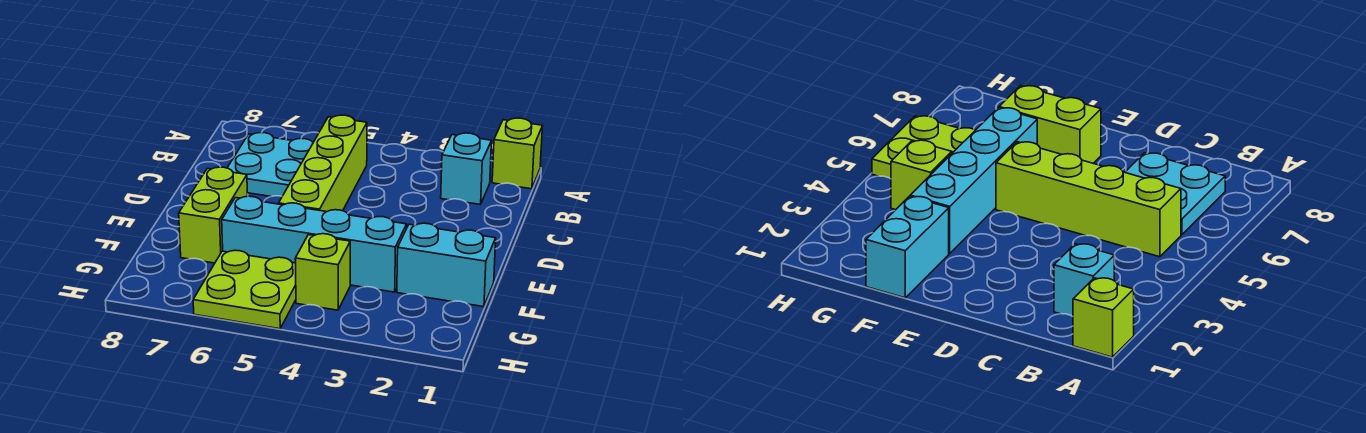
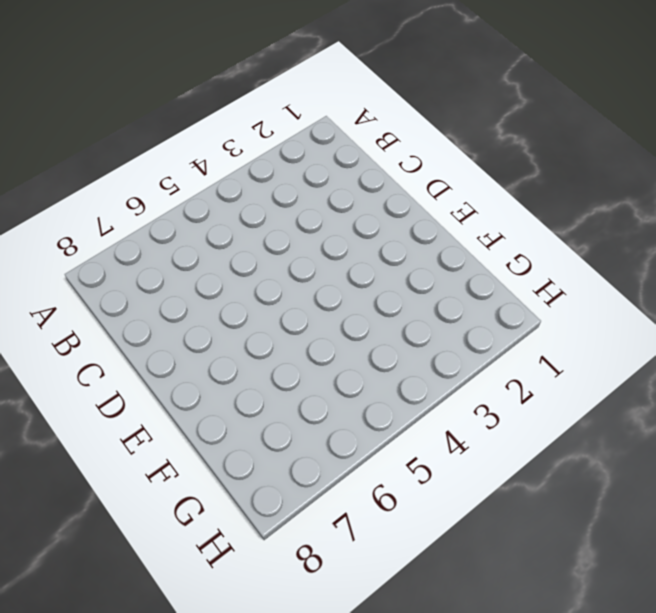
none -> lime 1x1 brick [492,118,543,189]
none -> cyan 1x1 brick [441,133,492,204]

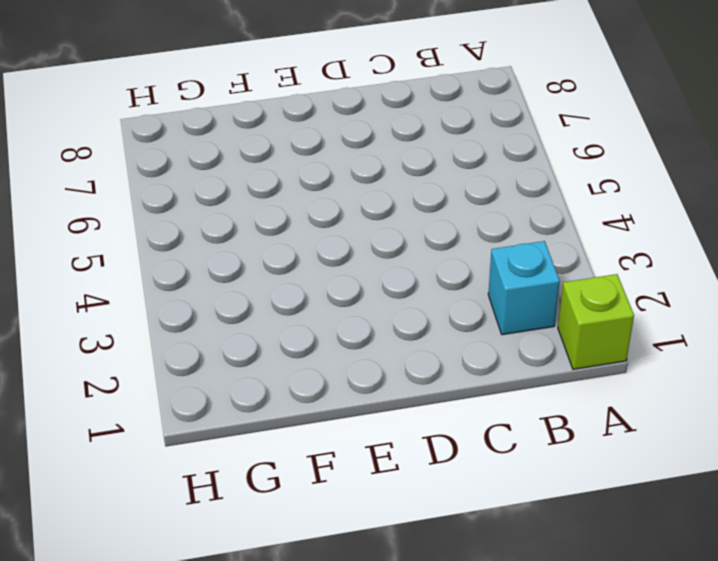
none -> lime 1x4 brick [279,115,367,212]
none -> cyan 2x2 plate [227,133,313,196]

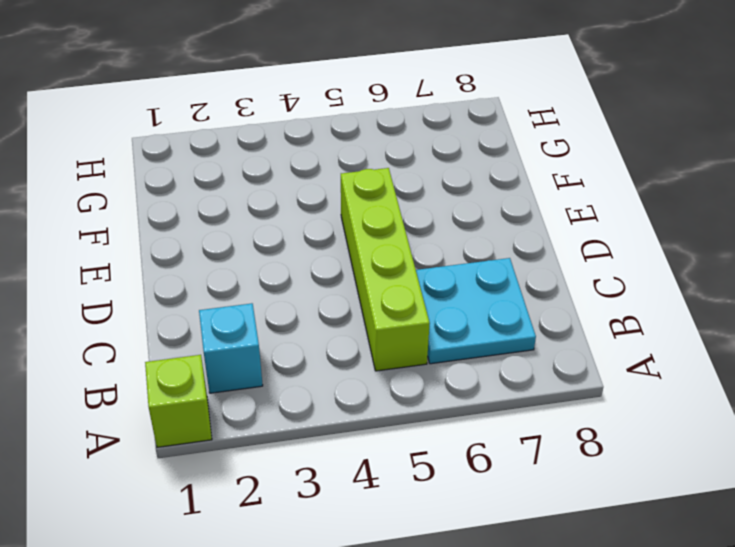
none -> lime 1x2 brick [179,167,248,263]
none -> cyan 1x2 brick [397,223,496,307]

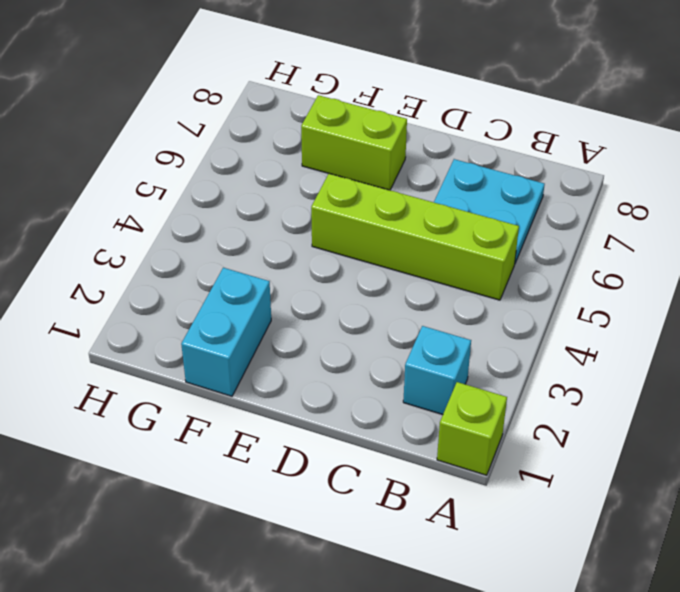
none -> cyan 1x4 brick [222,196,407,292]
none -> lime 1x1 brick [295,234,350,310]

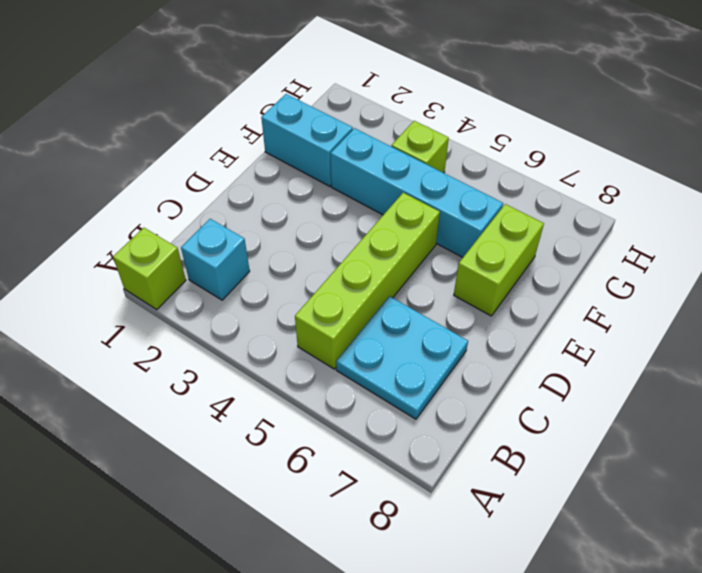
none -> lime 2x2 plate [193,250,296,329]

